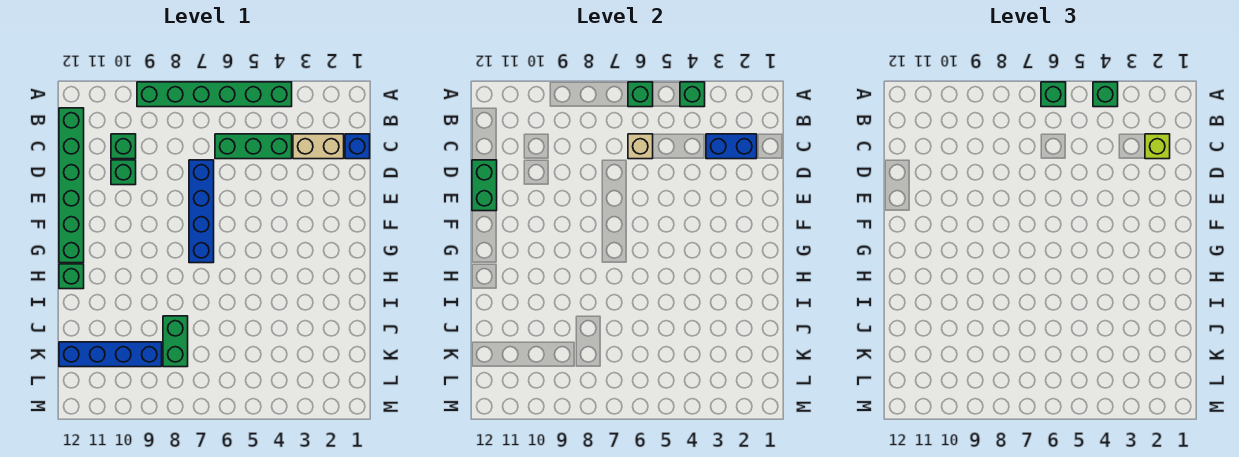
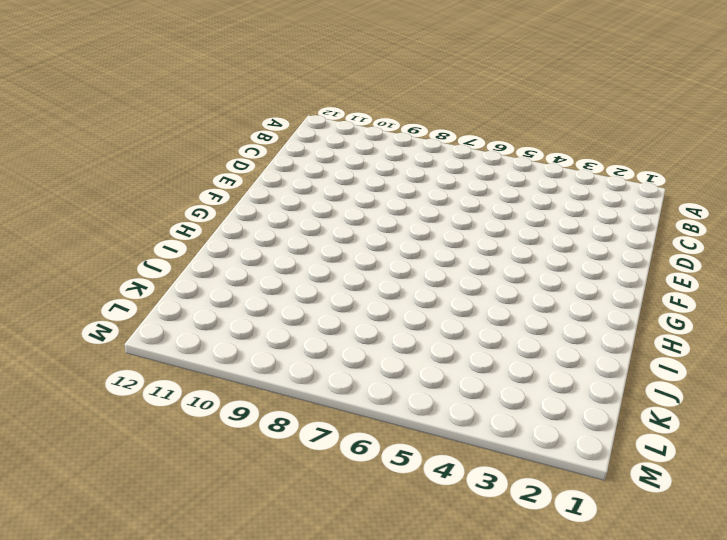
none -> green 1x6 brick [137,82,292,107]
none -> green 1x6 brick [59,108,84,263]
none -> blue 1x1 brick [345,134,370,159]

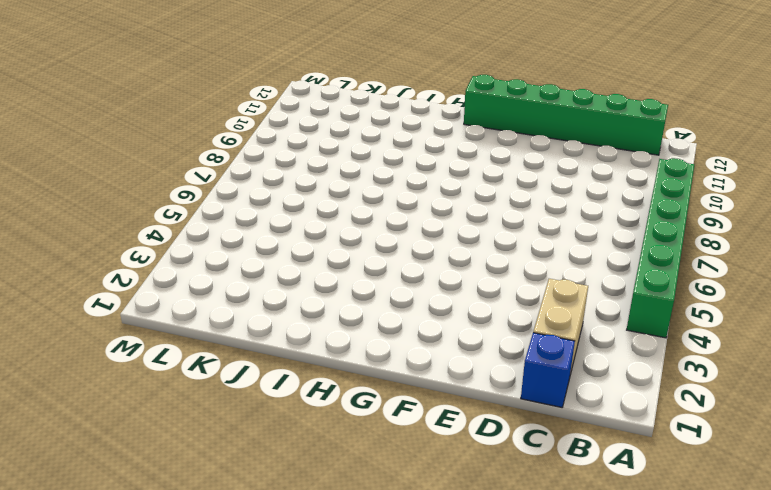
none -> green 1x3 brick [215,134,292,159]
none -> green 1x1 brick [111,134,136,159]
none -> blue 1x4 brick [189,160,214,263]

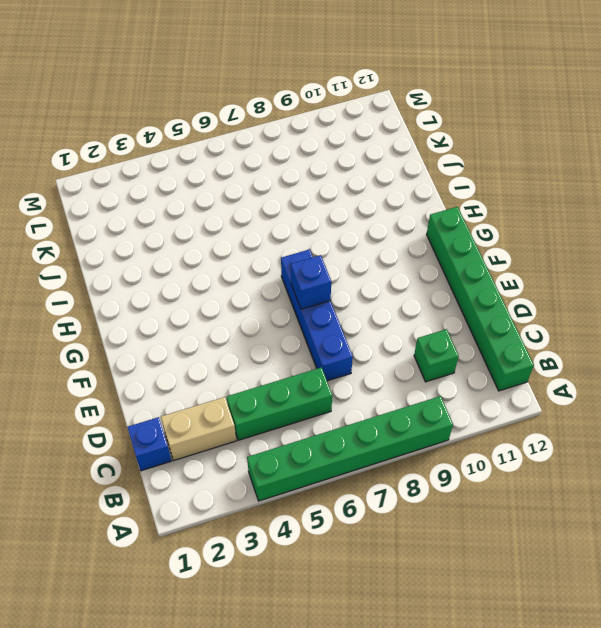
blue 1x1 brick [291,255,331,309] -> none
none -> green 1x1 brick [111,160,136,185]
none -> green 1x1 brick [59,264,84,289]
none -> green 1x2 brick [163,316,188,367]

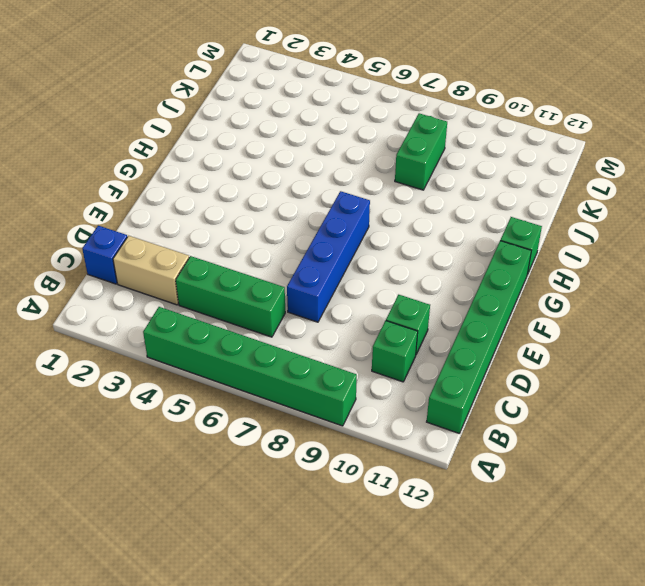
none -> blue 1x4 brick [59,342,162,367]
none -> green 1x1 brick [680,82,705,107]
none -> green 1x1 brick [628,82,653,107]

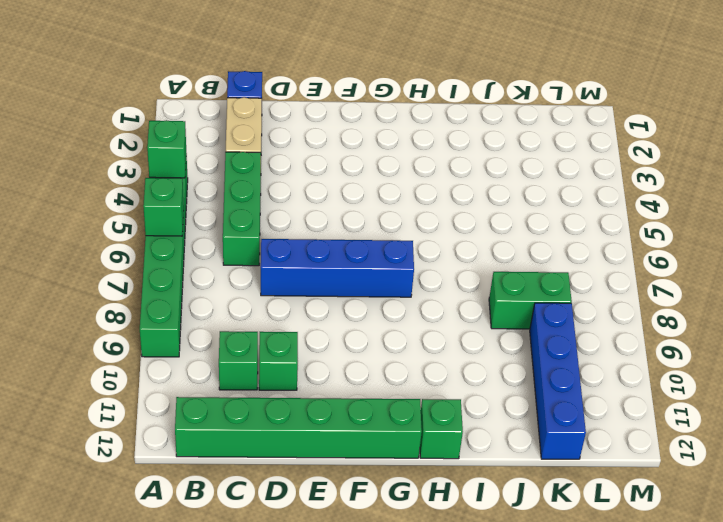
none -> blue 1x2 brick [706,134,757,159]
none -> tan 1x1 brick [628,134,653,159]
none -> green 1x2 brick [472,160,497,211]

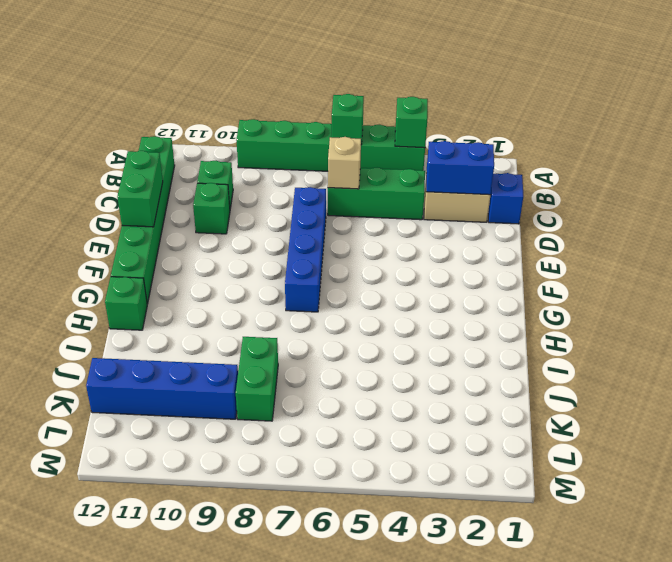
none -> green 1x1 brick [1093,82,1118,107]
none -> green 1x1 brick [1041,82,1066,107]
none -> lime 1x1 brick [1145,134,1170,159]

